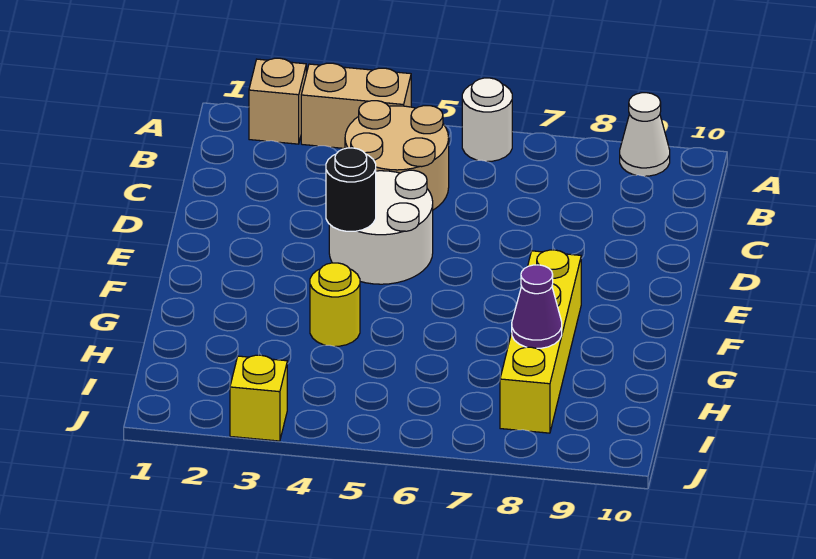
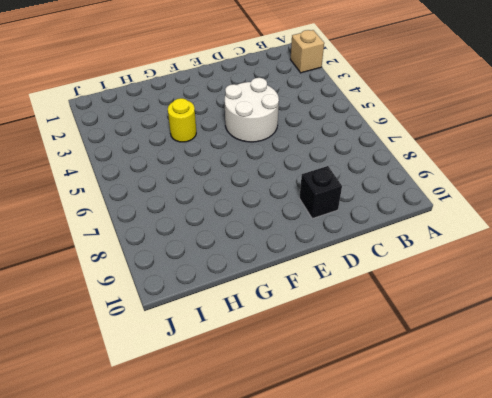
black 1x1 brick [299,166,342,219] -> none
none -> tan 1x2 brick [301,63,411,149]
none -> white 1x1 round brick [462,78,512,161]

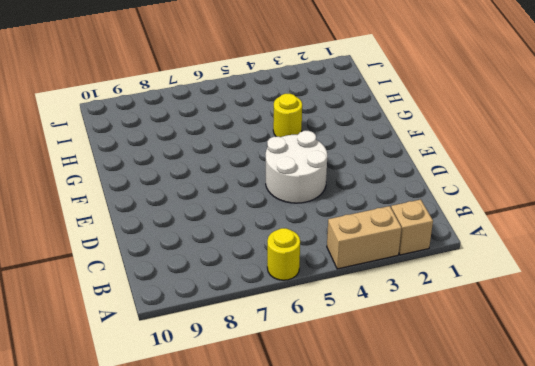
yellow 1x1 round brick [267,228,300,280] -> white 1x1 round brick [462,78,512,161]
none -> white 1x1 cone [620,93,670,176]
none -> tan 2x2 round brick [345,101,449,210]

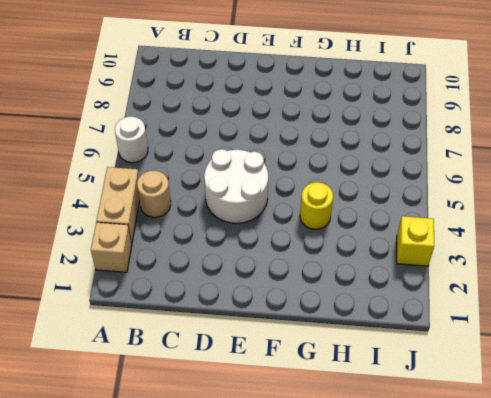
tan 1x1 round brick [137,171,171,217] -> tan 2x2 round brick [345,101,449,210]
none -> white 1x1 cone [620,93,670,176]
none -> yellow 1x4 brick [500,250,581,433]

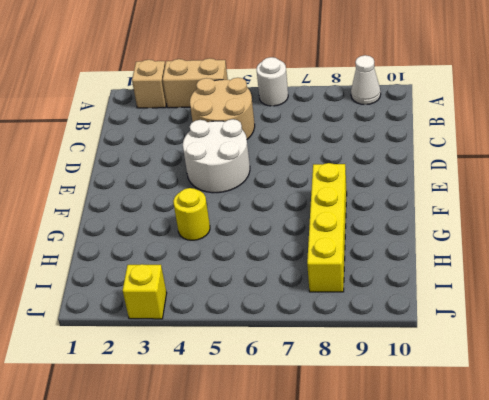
none -> black 1x1 round brick [326,148,376,231]
none -> purple 1x1 cone [512,265,562,348]

